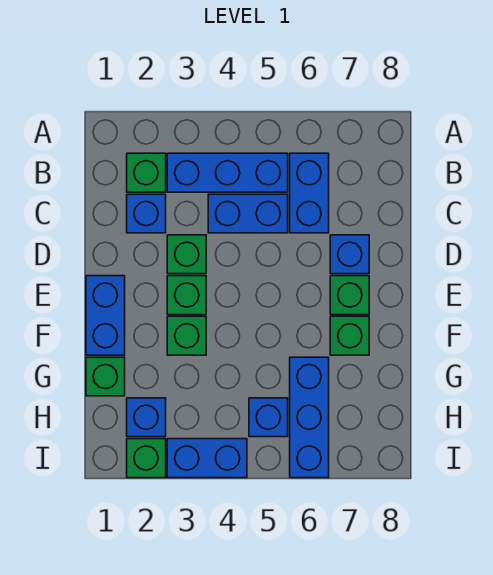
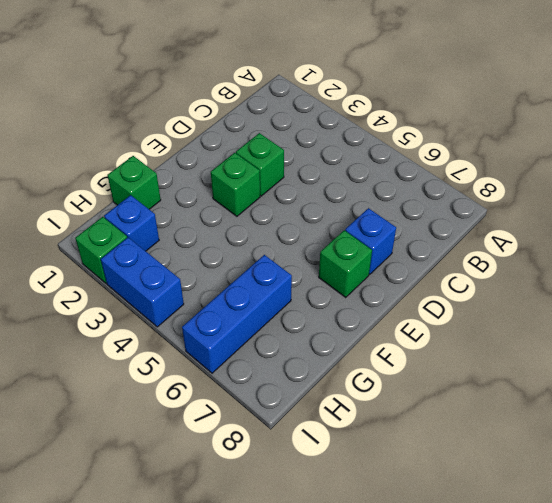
none -> green 1x1 brick [127,153,166,192]
none -> blue 1x3 brick [167,153,288,192]
none -> blue 1x2 brick [290,153,329,233]

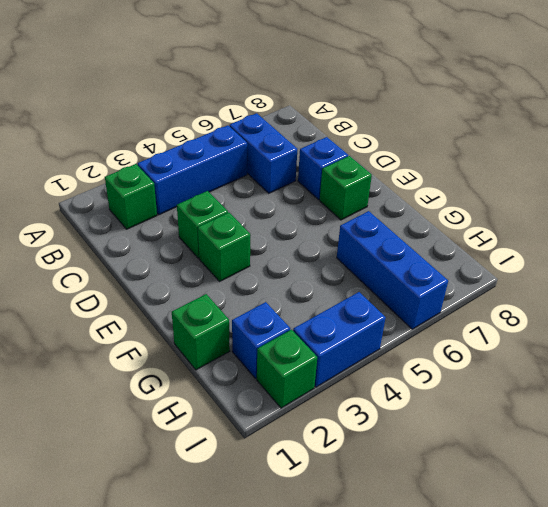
none -> blue 1x1 brick [127,194,166,233]
none -> blue 1x2 brick [208,194,288,233]
none -> blue 1x2 brick [86,276,125,355]

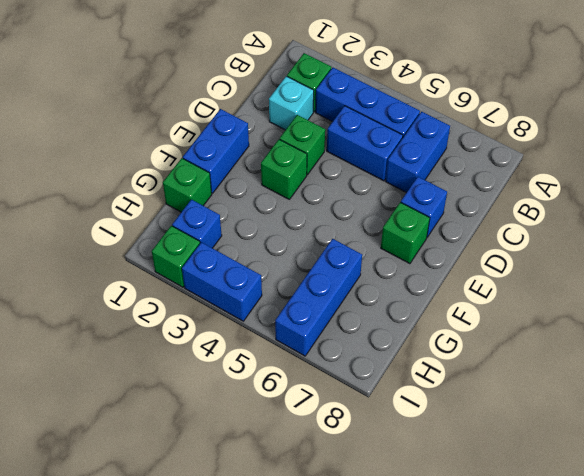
cyan 1x1 brick [269,76,314,130] -> blue 1x1 brick [127,194,166,233]
none -> green 1x1 brick [167,316,206,355]
none -> green 1x1 brick [330,316,369,355]
none -> blue 1x1 brick [249,398,288,437]

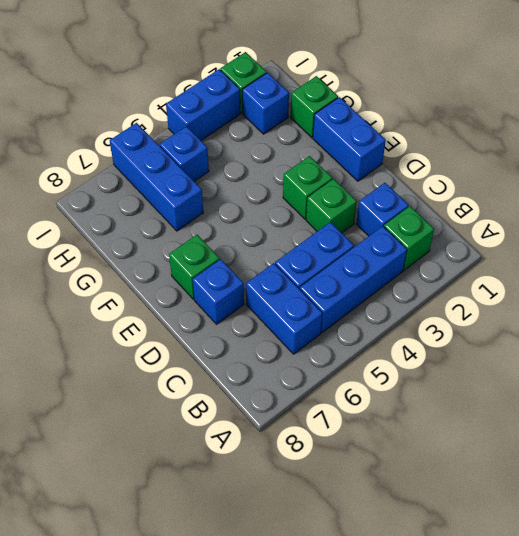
none -> green 1x1 brick [167,316,206,355]
none -> green 1x1 brick [330,316,369,355]

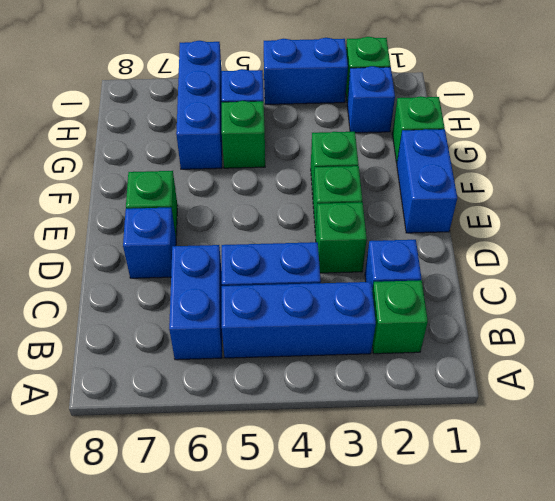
green 1x1 brick [222,101,265,168] -> green 1x1 brick moved to [330,316,369,355]

